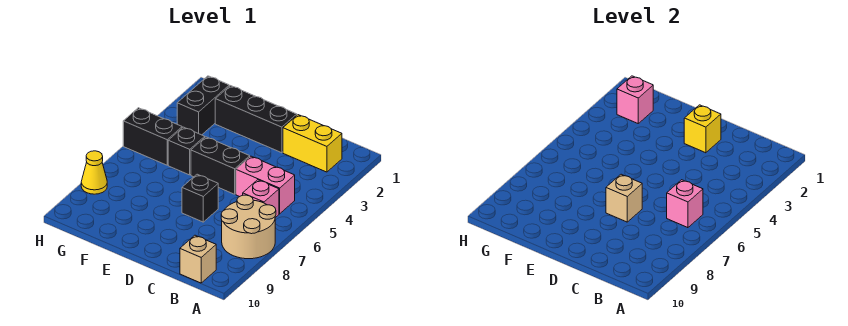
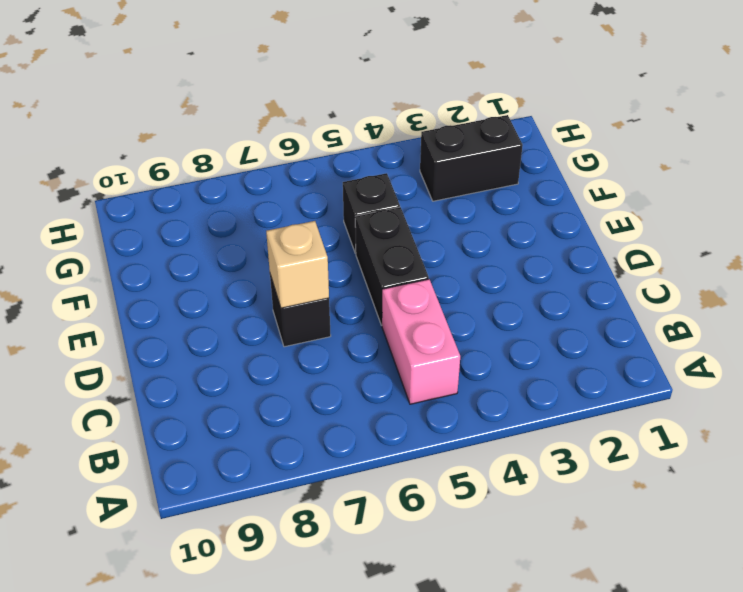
none -> tan 2x2 round brick [221,195,276,259]
none -> yellow 1x2 brick [283,115,342,172]
none -> pink 1x1 brick [243,180,279,218]

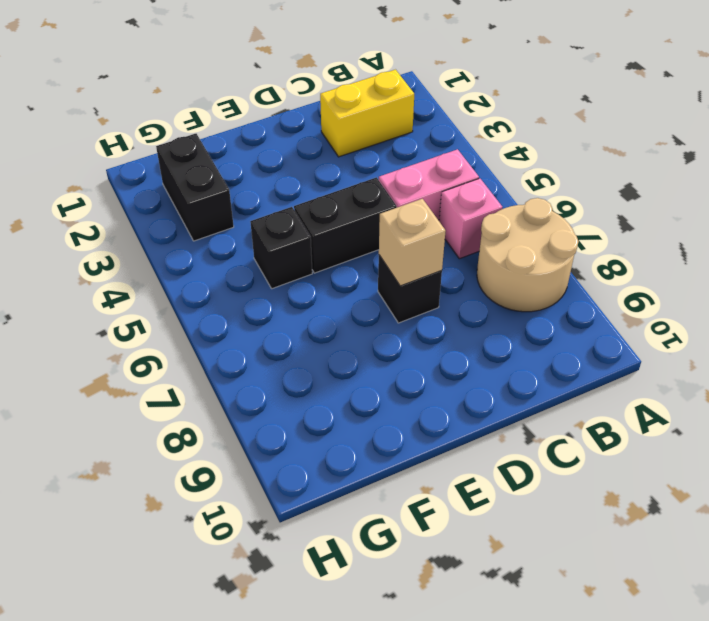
none -> tan 1x1 brick [180,235,216,283]
none -> black 1x3 brick [215,86,297,153]
none -> black 1x2 brick [123,108,182,165]

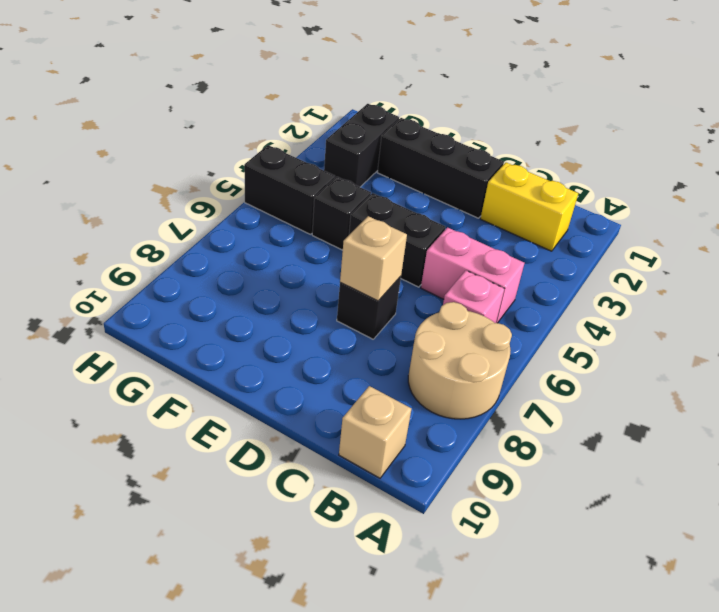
none -> yellow 1x1 cone [81,151,107,194]
none -> pink 1x1 brick [667,180,703,228]
none -> yellow 1x1 brick [684,105,721,153]

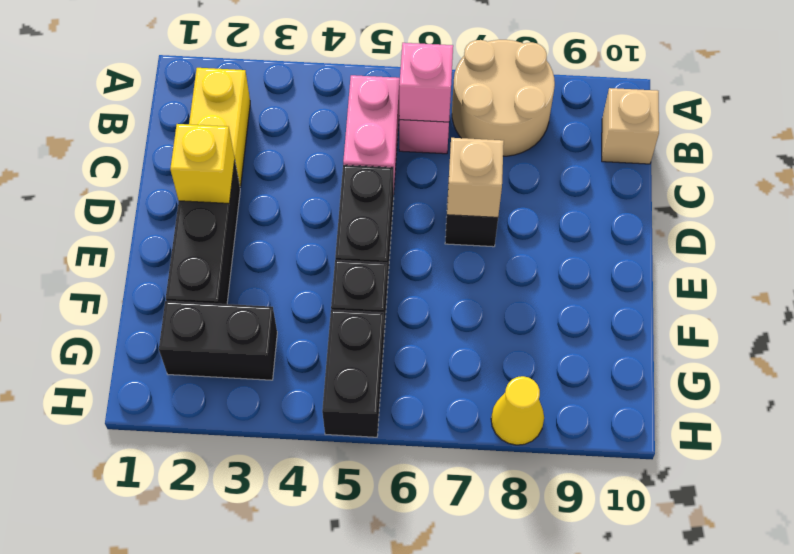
none -> pink 1x1 brick [617,76,653,123]

